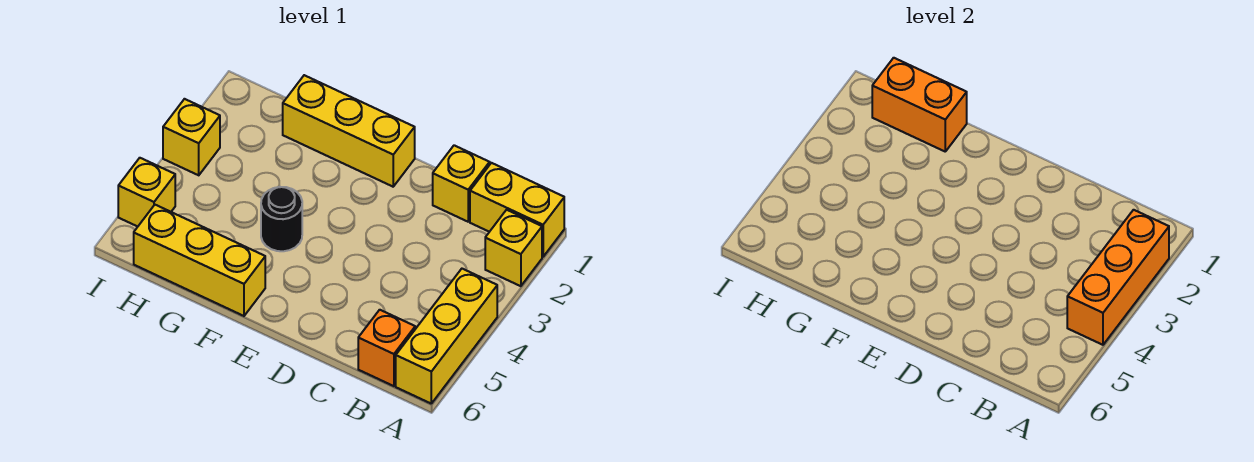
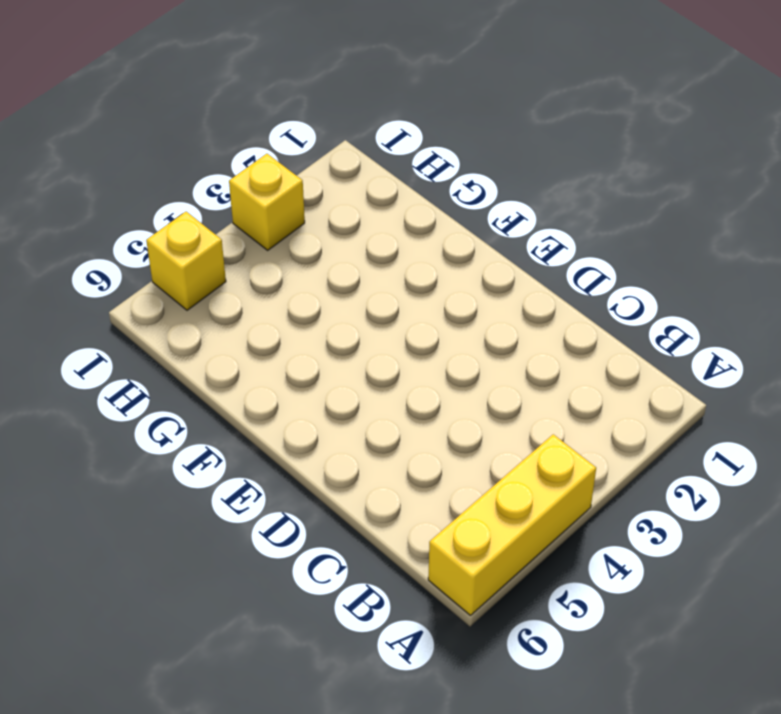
none -> yellow 1x2 brick [470,163,564,257]
none -> yellow 1x1 brick [485,210,542,286]
none -> orange 1x1 brick [358,310,415,386]

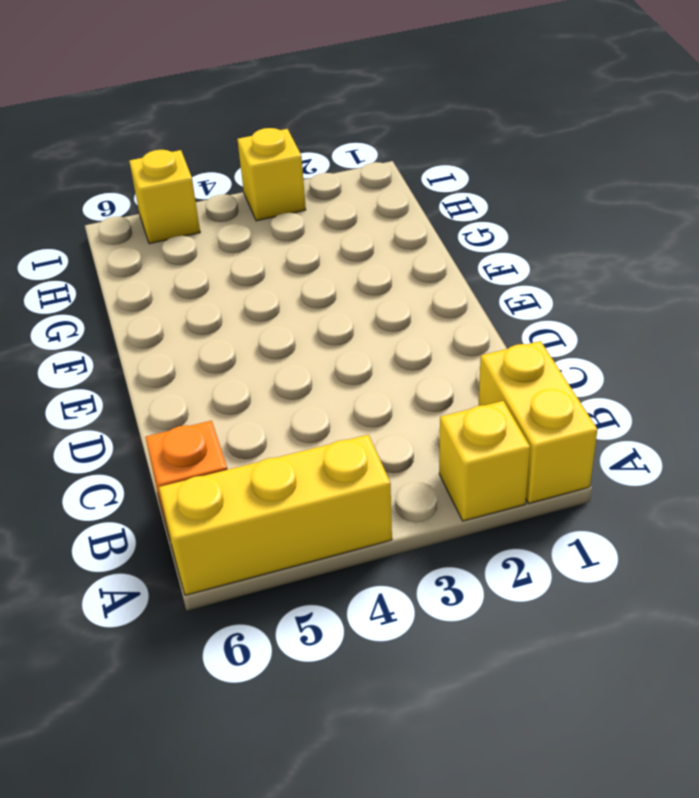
none -> yellow 1x1 brick [433,145,490,222]
none -> yellow 1x3 brick [283,75,415,187]
none -> black 1x1 round brick [261,187,302,251]

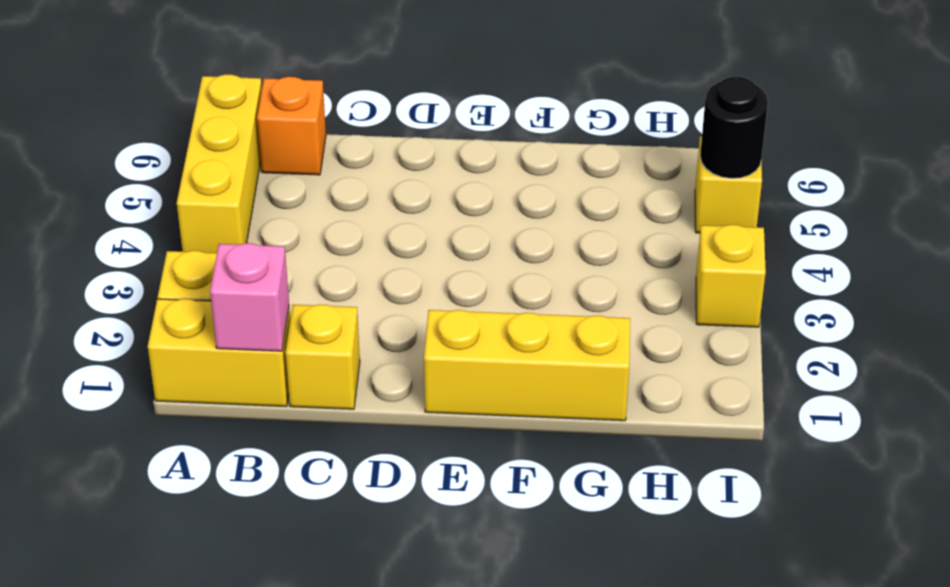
pink 1x1 brick [210,243,289,351] -> none
black 1x1 round brick [700,77,768,178] -> black 1x1 round brick moved to [261,187,302,251]
none -> yellow 1x3 brick [134,205,265,316]
none -> orange 1x3 brick [1067,210,1169,345]
none -> orange 1x2 brick [872,58,967,151]

